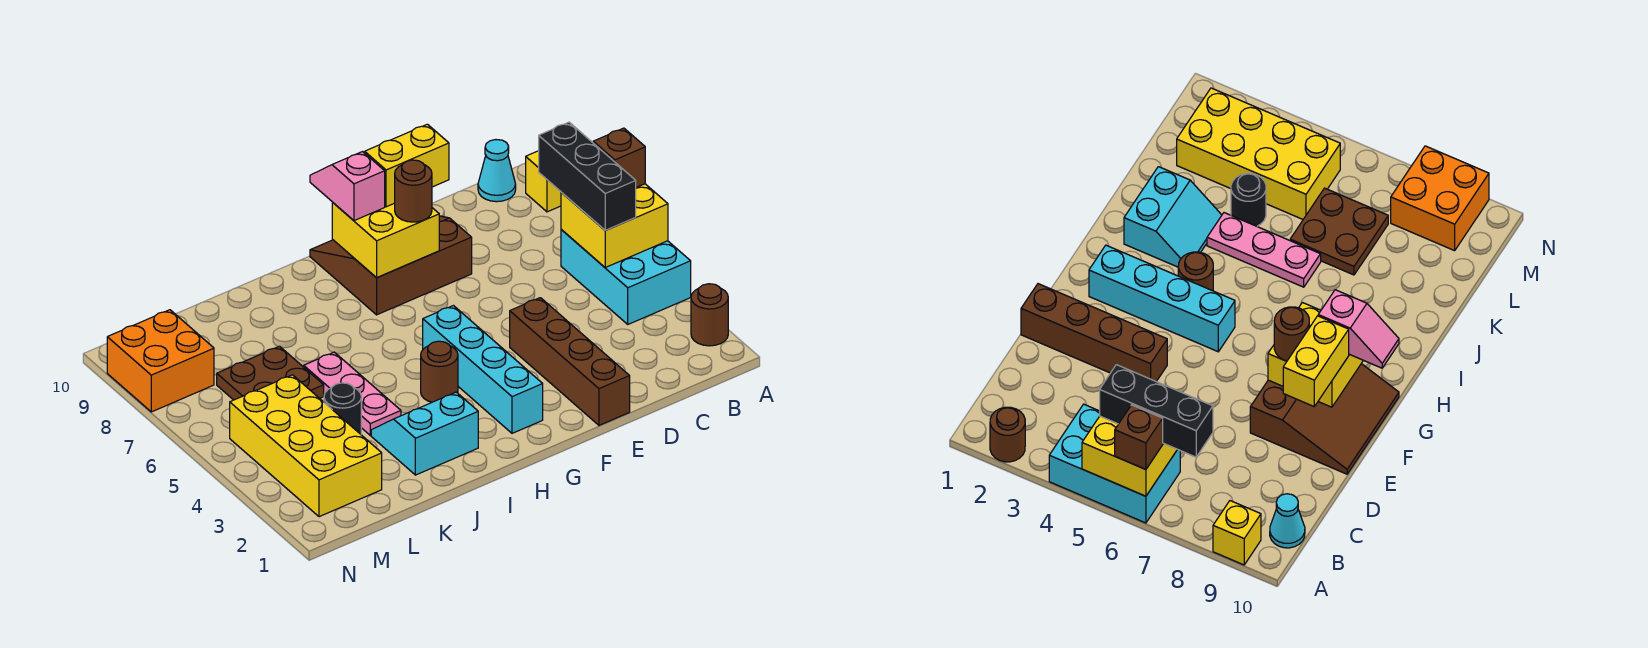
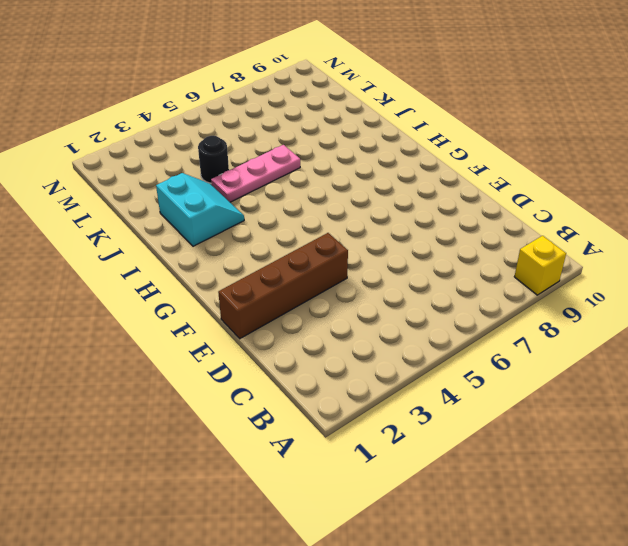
none -> brown 1x1 round brick [691,284,728,346]
none -> cyan 2x3 brick [561,229,691,324]
none -> cyan 1x1 cone [478,140,516,202]

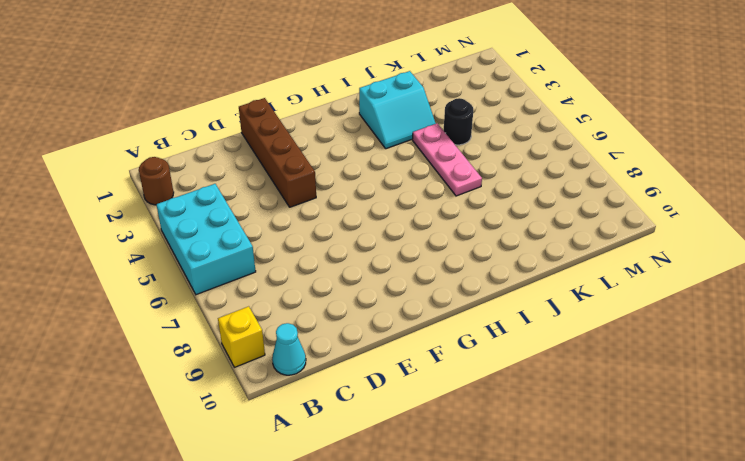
none -> brown 3x3 slope [310,216,472,315]
none -> cyan 1x4 brick [423,306,543,433]
none -> brown 1x1 round brick [421,341,458,402]

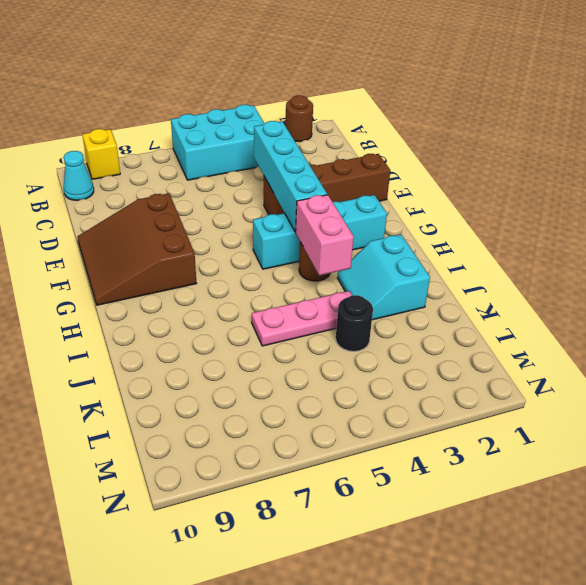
cyan 1x4 brick [254,121,327,232] -> none
pink 1x2 brick [296,195,354,275] -> none
none -> brown 2x2 plate [217,346,324,400]
none -> yellow 2x4 brick [230,375,382,517]
none -> orange 2x2 brick [107,310,214,412]

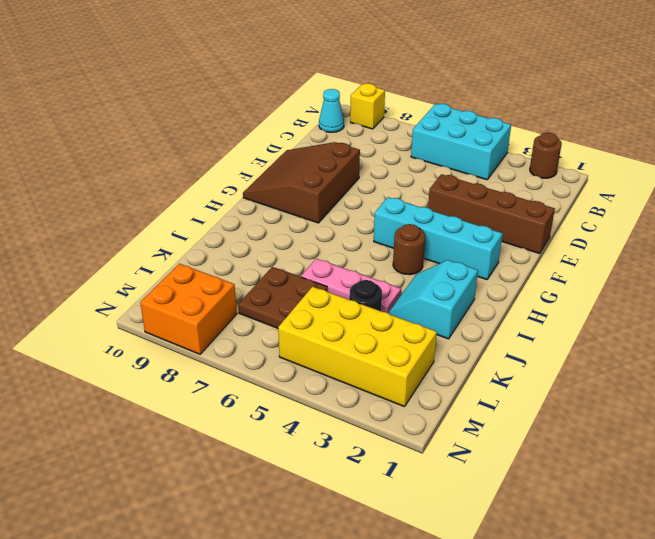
none -> yellow 2x2 brick [561,184,668,267]
none -> yellow 2x2 brick [332,203,439,278]
none -> brown 1x1 brick [593,128,645,188]

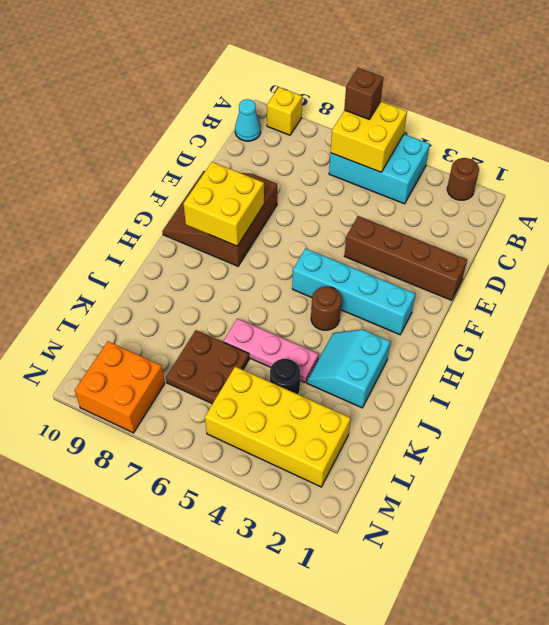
none -> black 1x3 brick [539,122,636,230]
none -> yellow 1x2 brick [365,124,449,207]
none -> brown 1x1 round brick [395,160,432,222]

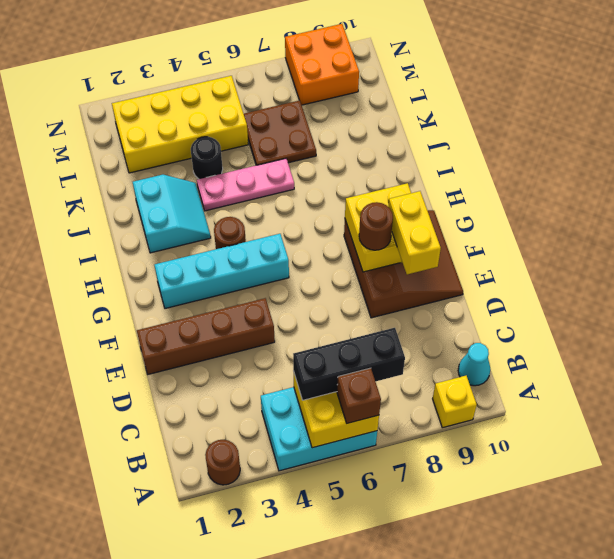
none -> pink 1x2 slope [310,152,385,221]

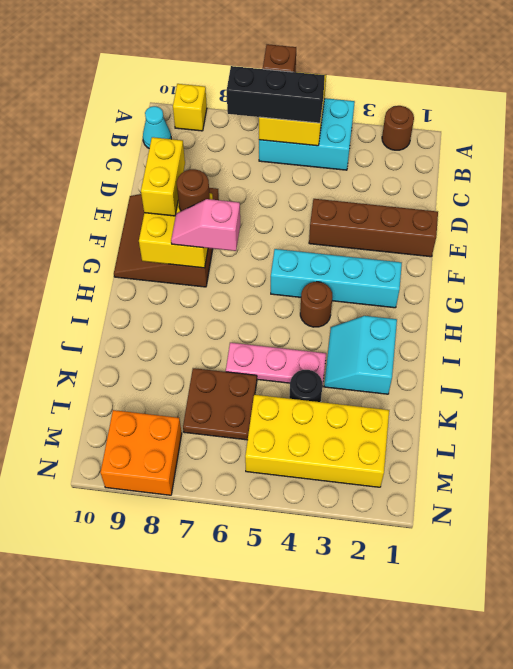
pink 1x2 slope [171,199,240,251] -> pink 1x2 slope moved to [310,152,385,221]

